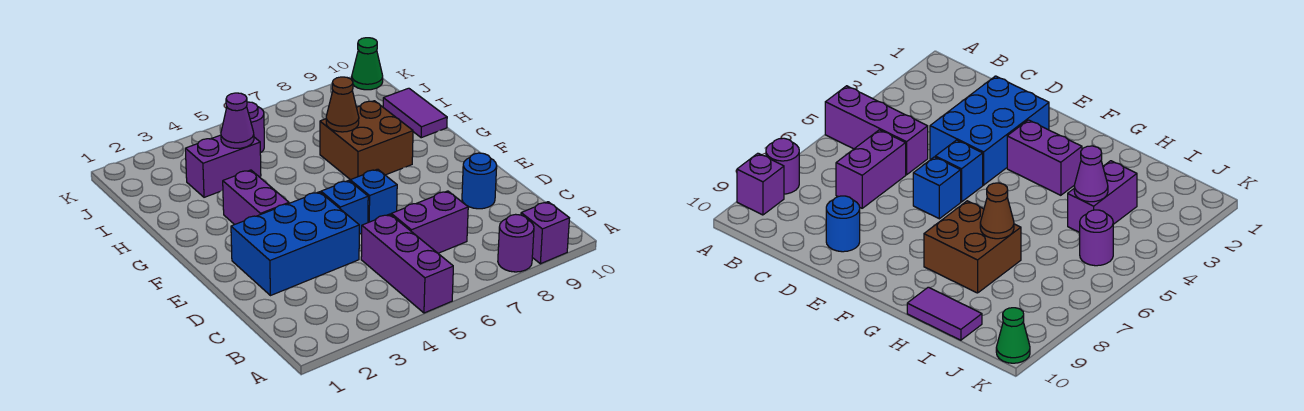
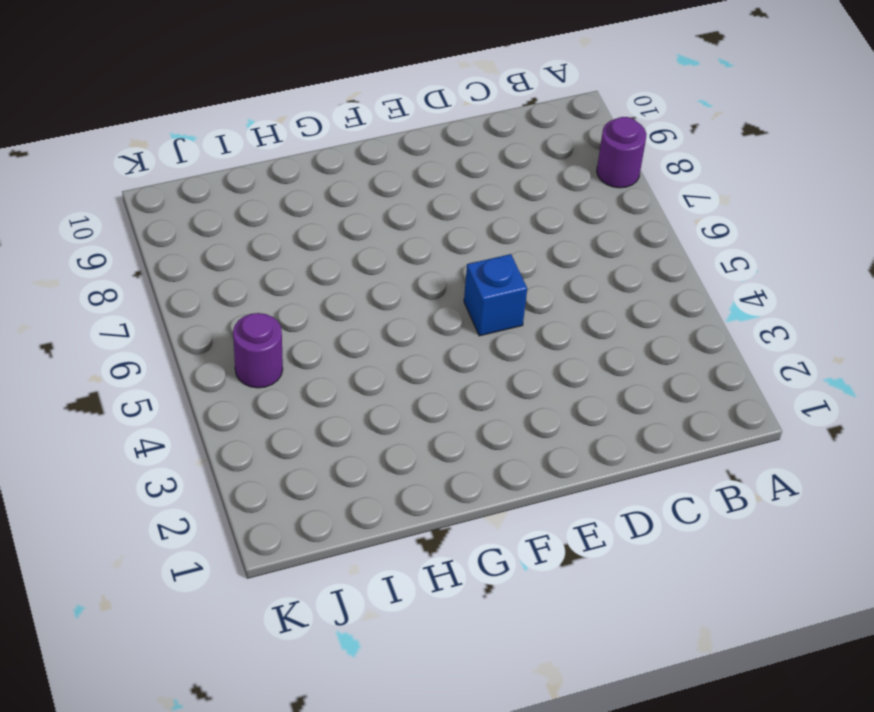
none -> purple 1x3 brick [361,214,453,313]
none -> purple 1x1 brick [521,202,569,264]
none -> purple 1x2 brick [391,191,468,253]

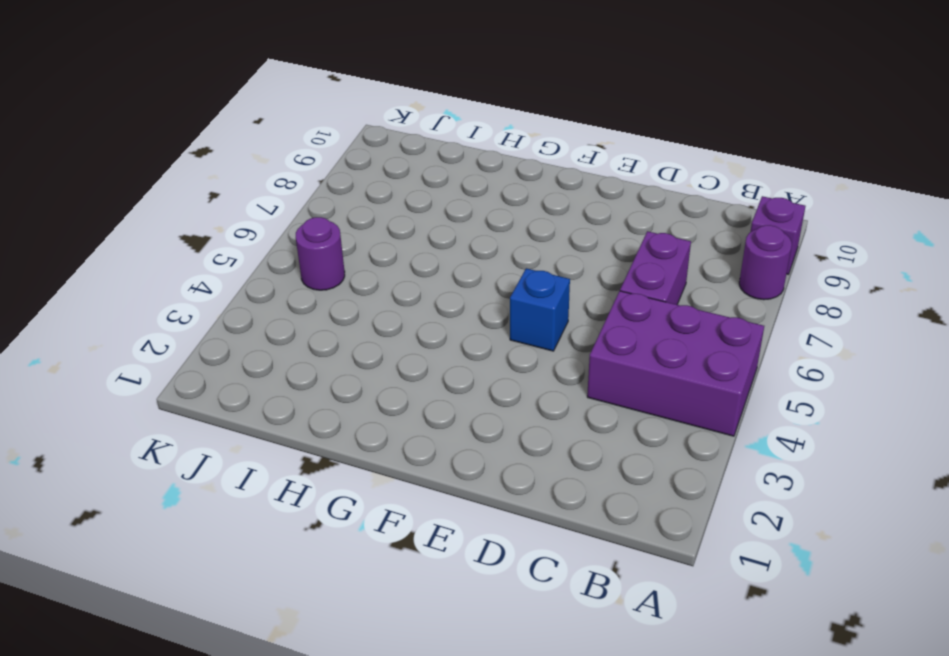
purple 2x3 brick [587,291,764,436] -> purple 1x3 brick [361,214,453,313]
none -> blue 2x3 brick [231,192,359,296]
none -> blue 1x1 round brick [462,153,497,209]
none -> blue 1x1 brick [350,169,397,223]

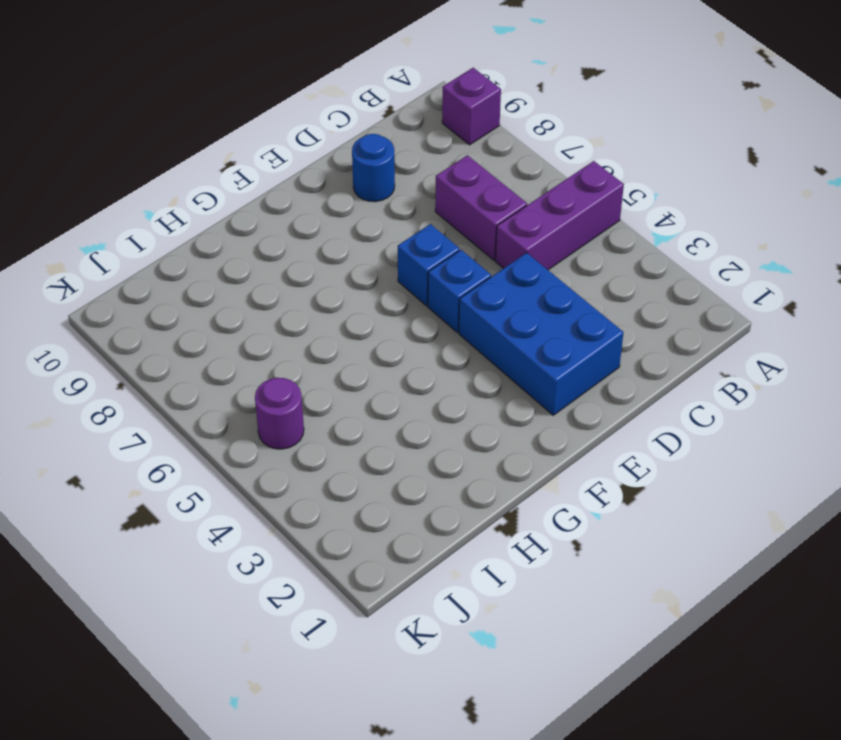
none -> purple 1x1 round brick [498,214,534,272]
none -> purple 1x2 brick [223,170,289,225]
none -> brown 2x2 brick [320,101,413,180]

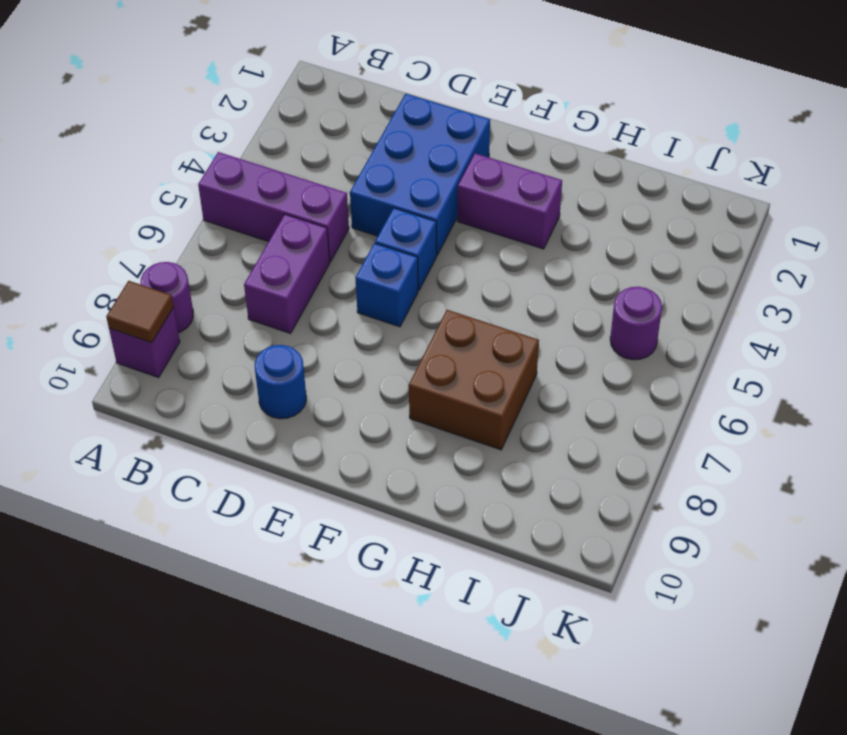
brown 1x1 tile [106,281,174,343] -> none
none -> purple 1x2 tile [383,88,447,138]
none -> purple 1x2 brick [185,135,261,197]
none -> green 1x1 cone [352,38,383,90]

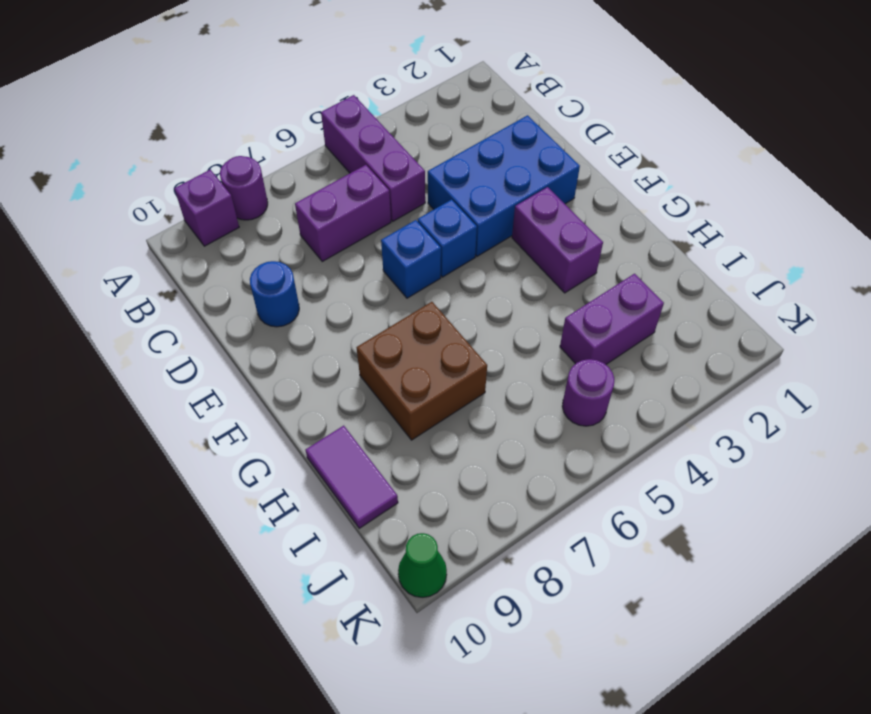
none -> brown 1x1 cone [326,77,359,132]
none -> purple 1x1 cone [221,93,254,148]

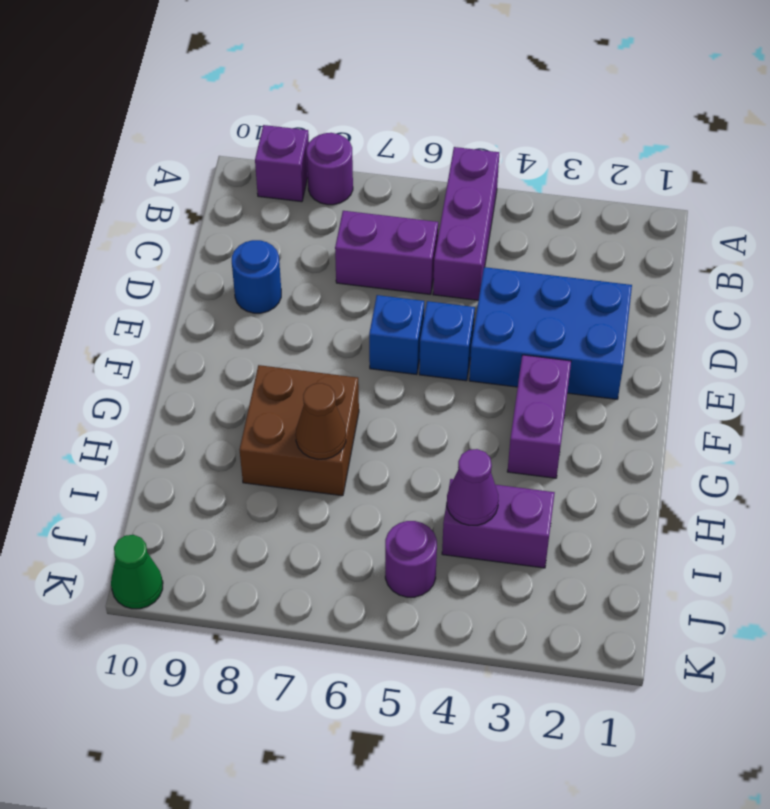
none -> purple 1x2 tile [383,88,447,138]

